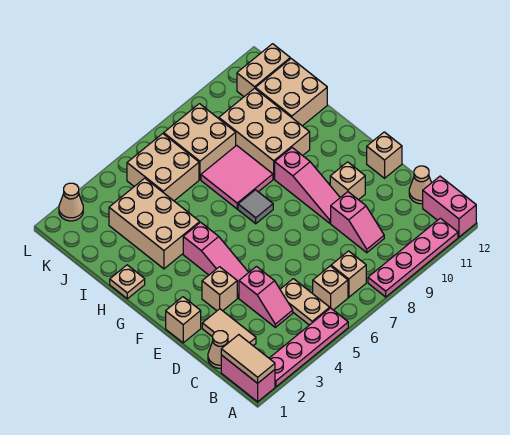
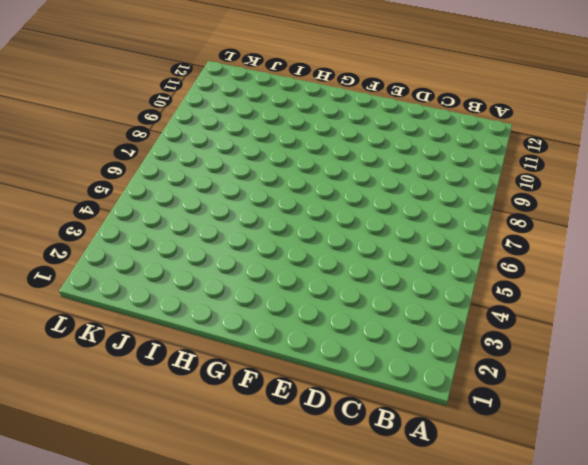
none -> pink 1x2 brick [221,355,275,402]
none -> pink 1x4 plate [269,308,348,387]
none -> pink 1x4 plate [368,218,458,297]

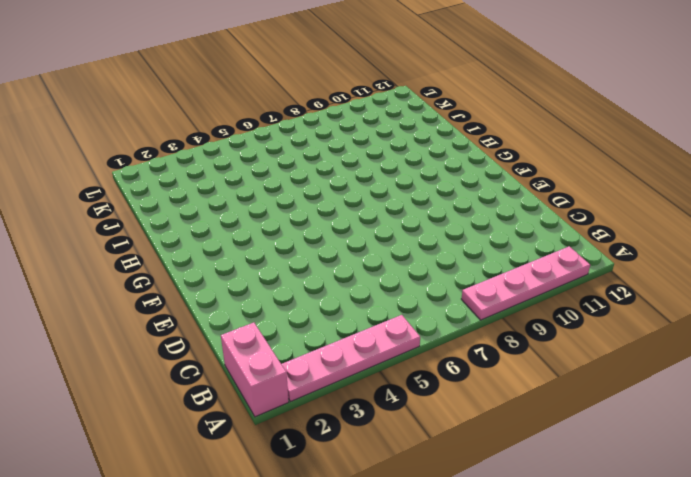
none -> pink 1x2 brick [423,176,476,237]
none -> tan 1x2 plate [280,279,330,325]
none -> tan 1x1 brick [313,266,348,310]

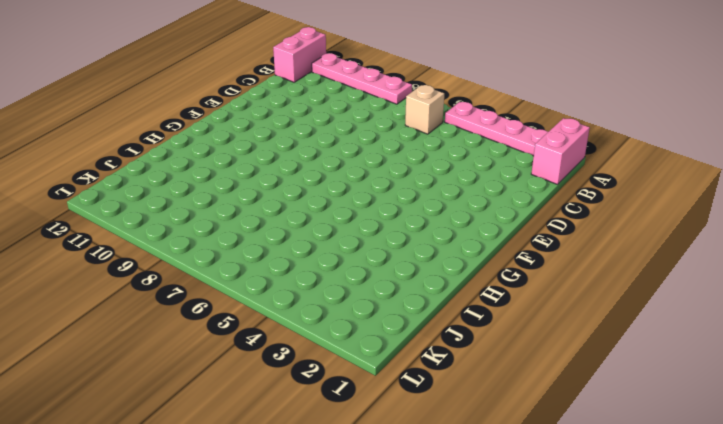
none -> tan 1x2 plate [280,279,330,325]
none -> tan 1x1 brick [331,251,366,297]
none -> tan 1x1 cone [208,331,228,368]

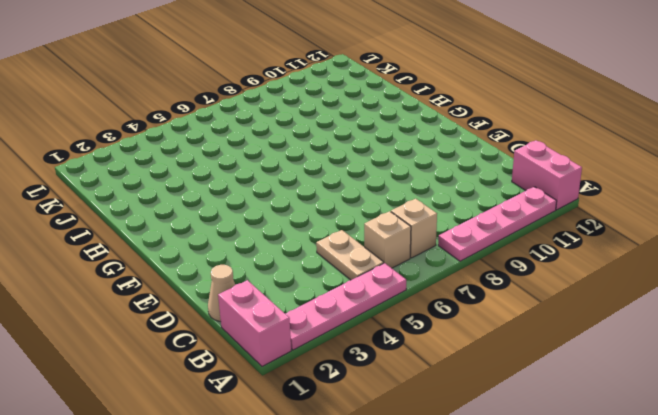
none -> tan 1x2 tile [202,309,256,346]
none -> pink 1x2 slope [239,267,293,327]
none -> pink 1x2 slope [331,192,384,253]

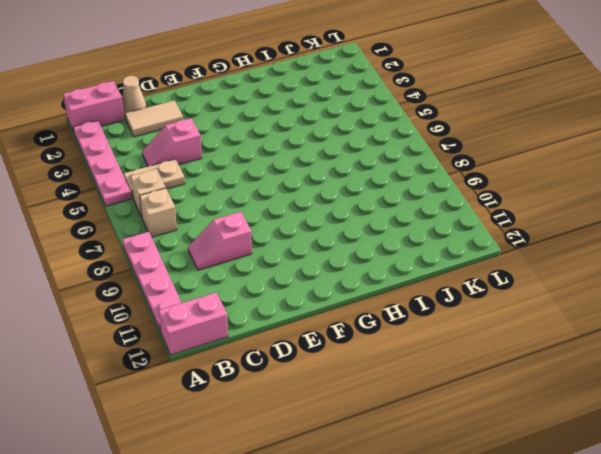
none -> tan 1x1 cone [409,166,431,204]
none -> tan 1x1 brick [166,297,201,343]
none -> tan 1x1 brick [202,267,237,311]

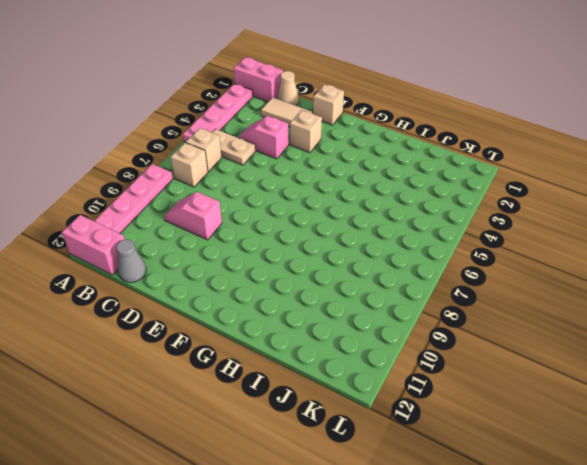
grey 1x1 cone [117,239,146,282] -> tan 1x1 cone [409,166,431,204]
none -> pink 1x3 slope [183,222,249,298]
none -> pink 1x3 slope [275,148,340,223]
none -> tan 1x1 brick [330,162,365,200]

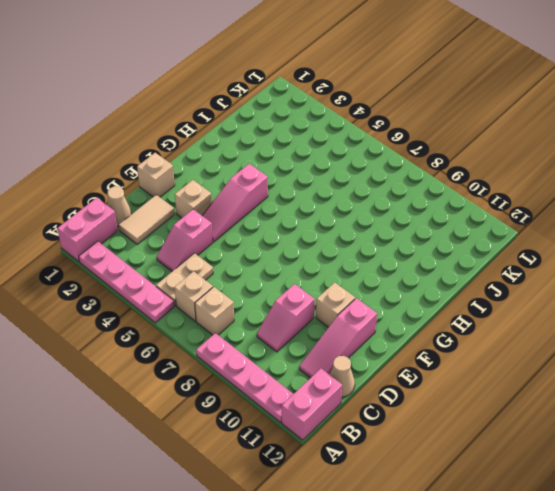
pink 1x3 slope [299,298,377,378] -> pink 1x3 slope moved to [275,148,340,223]
none -> tan 1x1 brick [367,132,402,178]
none -> grey 1x1 tile [238,190,273,224]
none -> tan 1x1 plate [110,265,145,299]

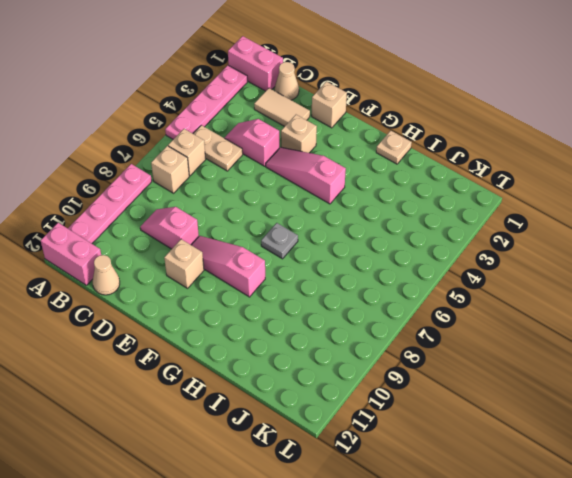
grey 1x1 plate [261,223,298,259] -> grey 1x1 tile [238,190,273,224]
none -> tan 1x1 brick [367,132,402,178]
none -> tan 2x3 brick [109,178,200,269]
none -> pink 2x2 tile [201,145,273,209]

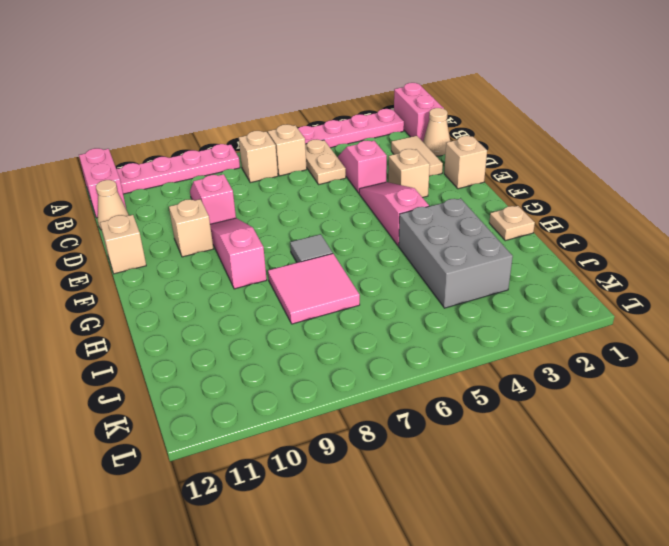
grey 2x3 brick [399,198,513,308] -> tan 2x3 brick [109,178,200,269]
none -> tan 2x3 brick [219,88,310,179]
none -> tan 2x2 brick [255,59,327,126]
none -> tan 2x2 brick [127,134,199,201]

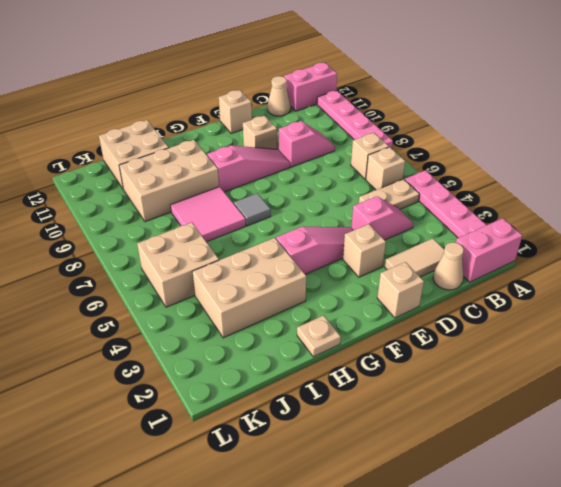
none -> tan 2x2 brick [164,104,236,179]
none -> tan 1x2 brick [237,44,290,96]
none -> tan 1x1 cone [59,183,83,221]

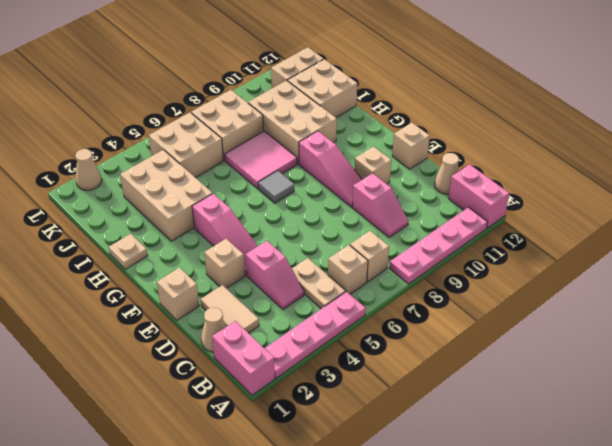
none -> tan 1x2 tile [221,335,275,383]

